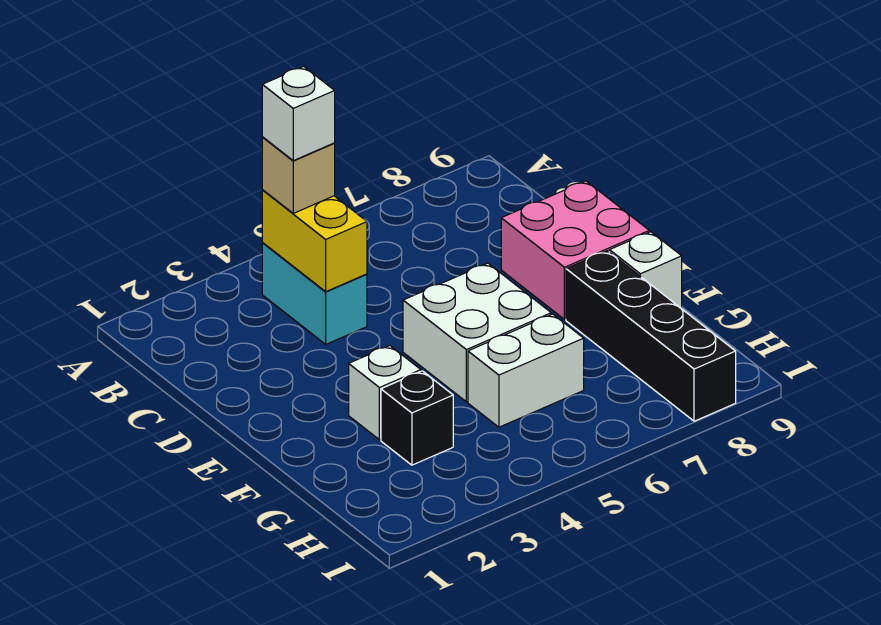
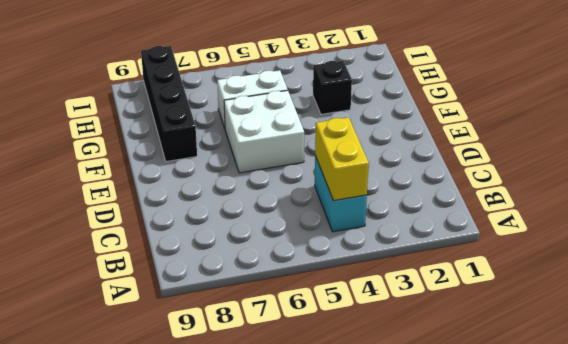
none -> pink 2x2 brick [501,181,649,320]
none -> white 1x1 brick [349,346,421,440]

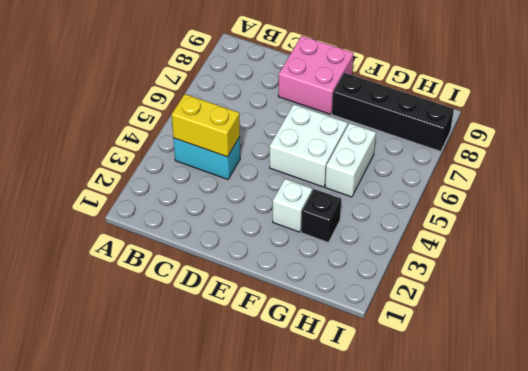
none -> white 1x1 brick [610,232,682,308]
none -> tan 1x1 brick [262,137,335,213]

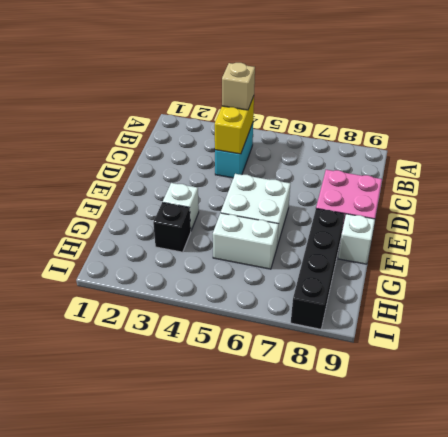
none -> white 1x1 brick [262,66,335,161]

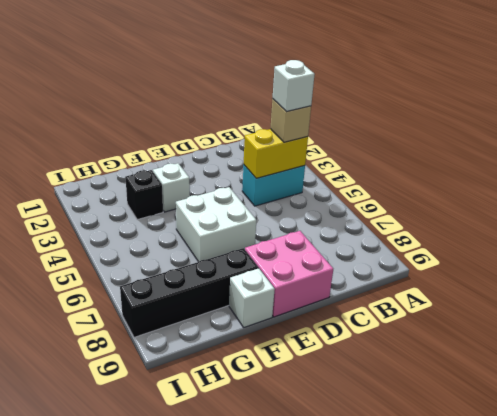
none -> white 1x2 brick [468,314,584,427]

